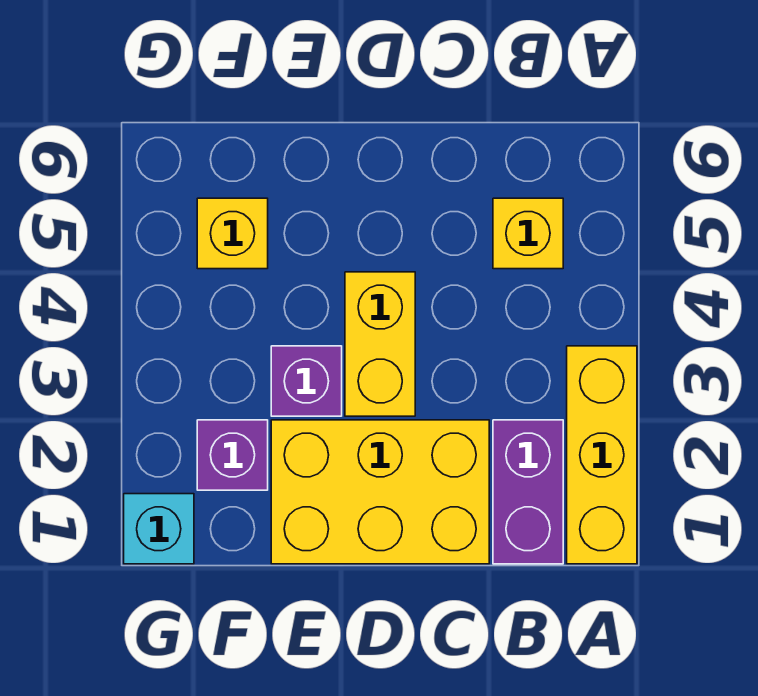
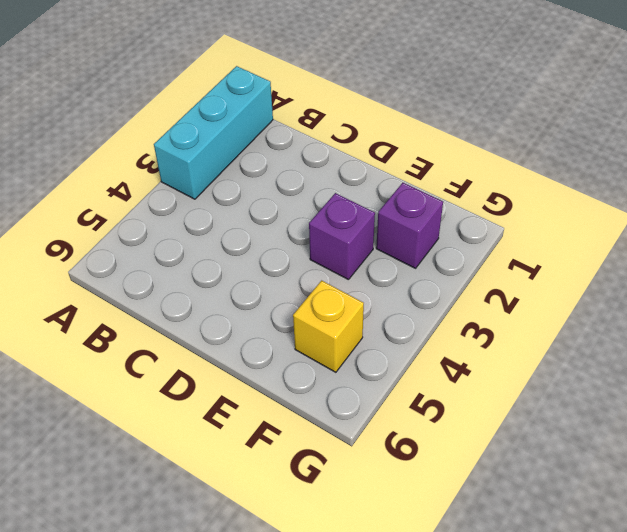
cyan 1x3 brick [154,66,273,199] -> yellow 1x3 brick [567,346,637,564]
none -> purple 1x2 brick [493,420,563,564]
none -> yellow 1x1 brick [493,198,563,269]

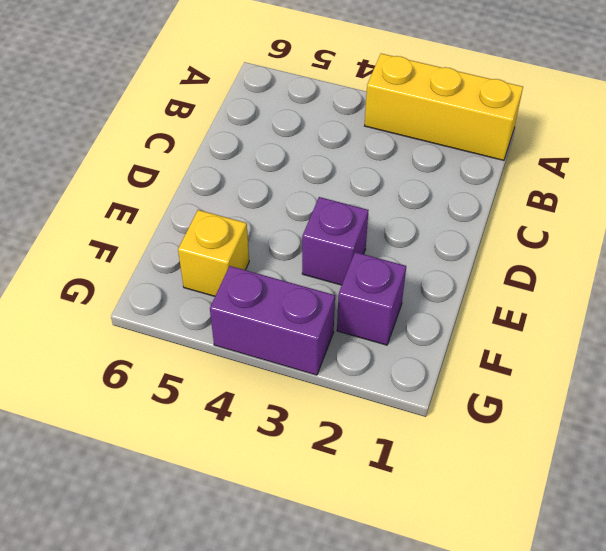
purple 1x2 brick [210,266,335,375] -> purple 1x2 brick moved to [493,420,563,564]
none -> yellow 1x1 brick [493,198,563,269]
none -> yellow 2x3 brick [271,420,489,564]

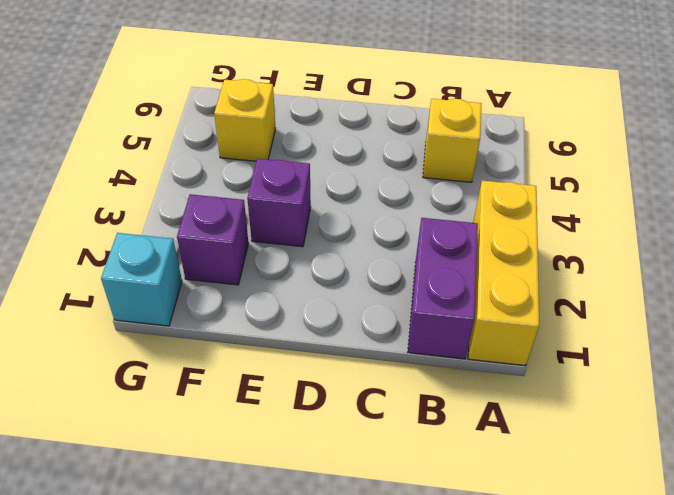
none -> yellow 2x3 brick [271,420,489,564]
none -> yellow 1x2 brick [345,272,415,416]

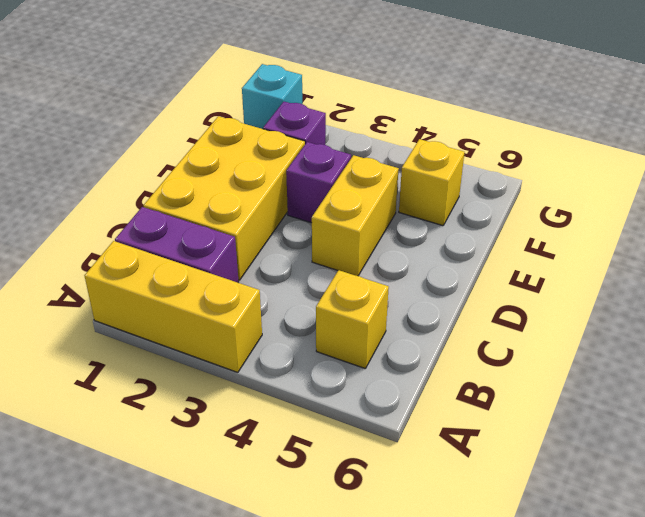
yellow 1x2 brick [312,155,399,276] -> yellow 1x2 brick turned to [345,272,415,416]

